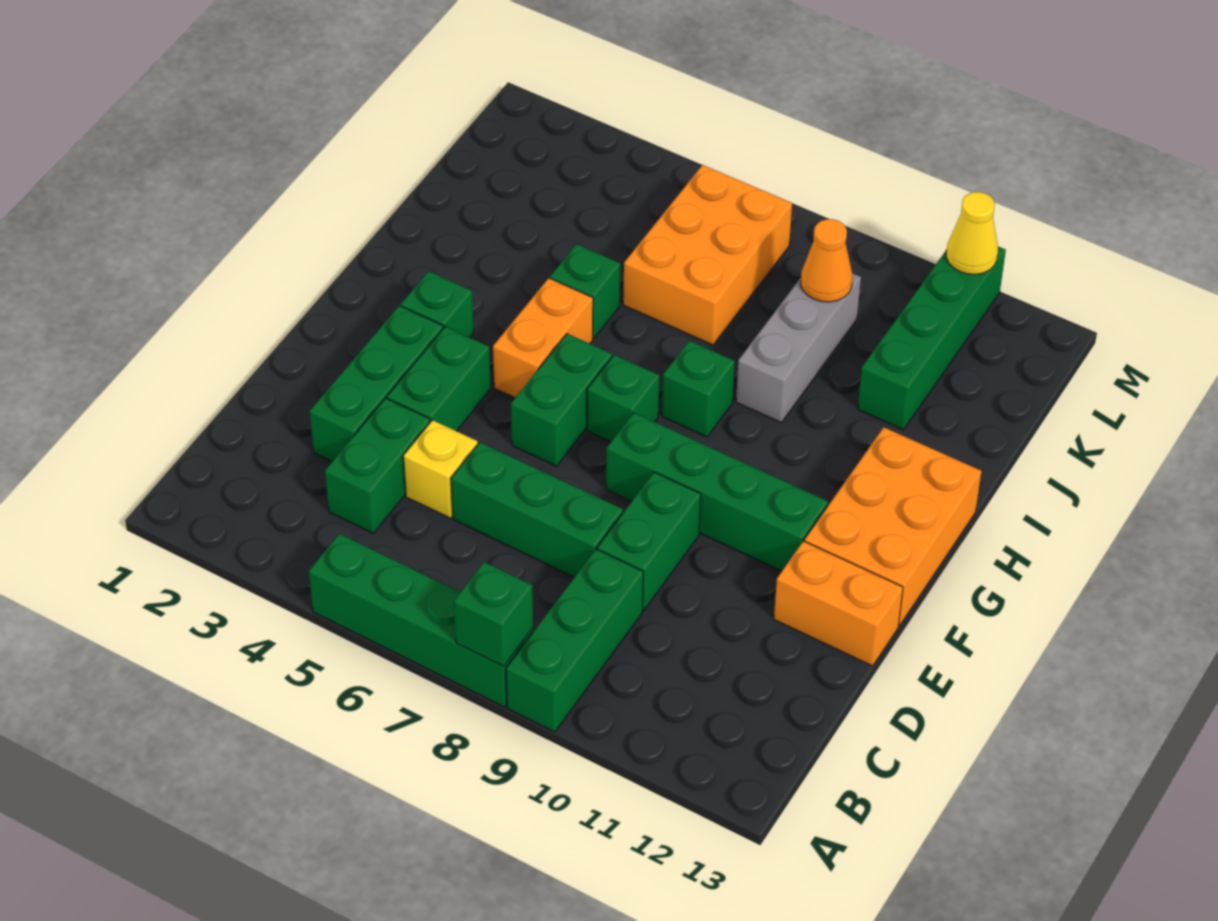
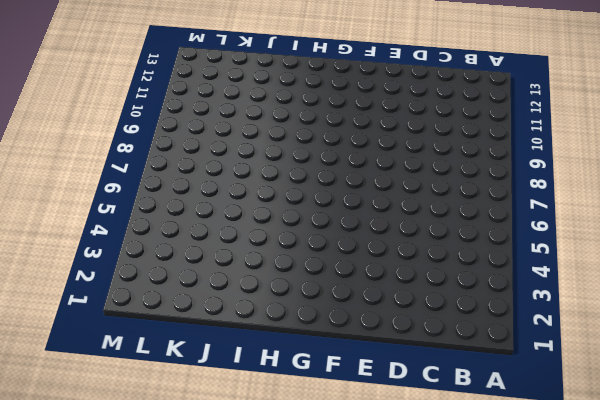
none -> green 1x4 brick [309,534,533,707]
none -> green 1x3 brick [506,549,643,732]
none -> green 1x2 brick [325,398,430,533]

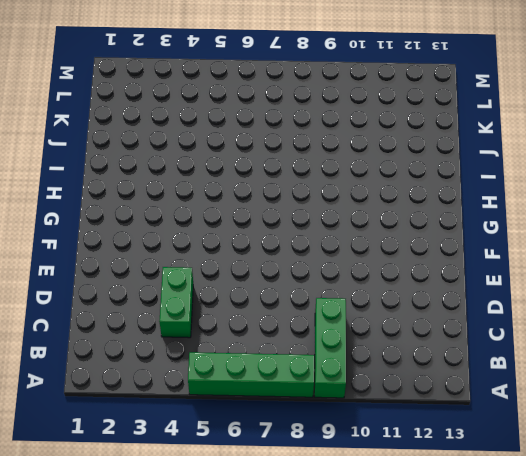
none -> green 1x3 brick [310,306,443,461]
none -> yellow 1x1 brick [403,420,478,518]
none -> green 1x3 brick [451,442,623,577]

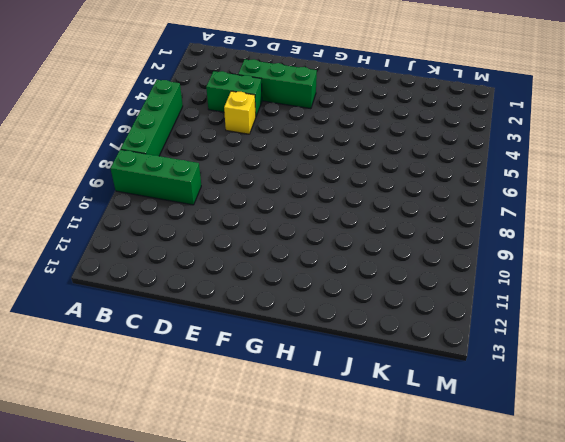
none -> green 1x3 brick [451,442,623,577]
none -> green 1x2 brick [597,472,701,610]
none -> green 1x2 brick [387,327,491,431]

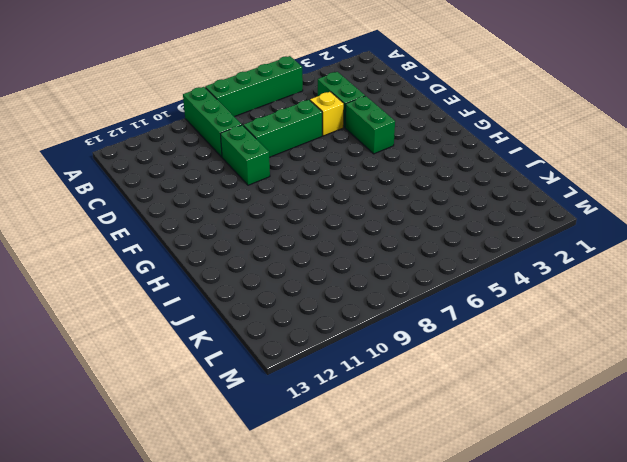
none -> green 1x3 brick [310,306,443,461]
none -> orange 1x2 brick [774,541,903,666]
none -> green 1x2 brick [511,334,612,466]

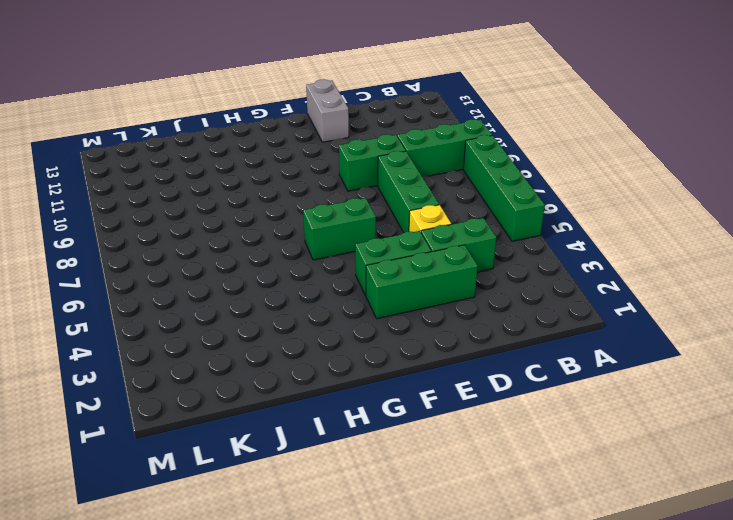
grey 1x2 brick [306,79,349,142] -> orange 1x2 brick [774,541,903,666]
none -> green 1x4 brick [606,413,828,571]
none -> orange 2x3 brick [805,427,981,626]
none -> green 1x1 brick [401,271,474,338]

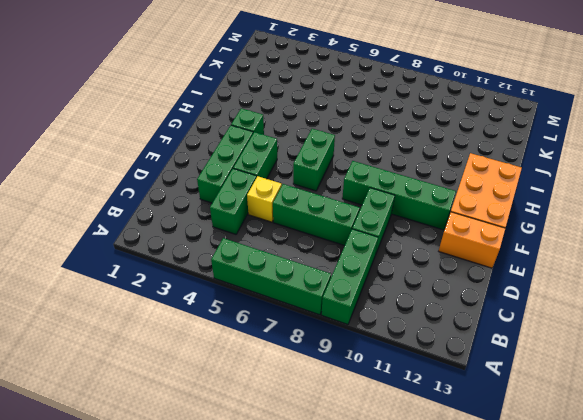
none -> orange 1x2 brick [493,278,593,398]
none -> green 1x1 brick [587,355,659,442]
none -> green 1x1 brick [662,341,735,437]

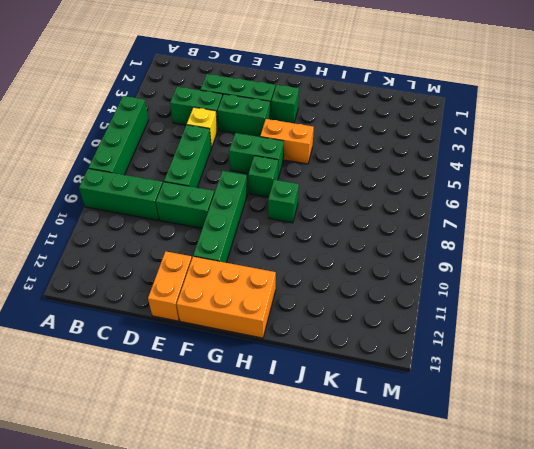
none -> green 1x1 brick [550,244,620,338]
none -> grey 1x3 brick [736,273,861,422]
none -> orange 2x3 brick [623,165,792,345]

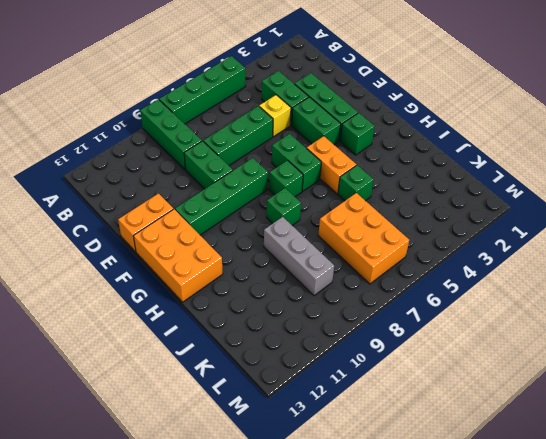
none -> green 1x4 brick [858,247,1006,430]
none -> green 1x1 brick [454,562,533,666]
none -> orange 1x1 cone [801,219,852,302]

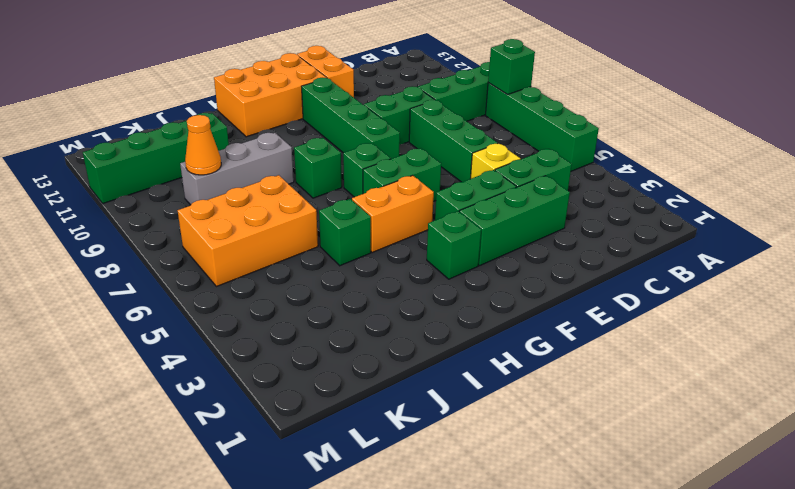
none -> yellow 1x1 cone [946,192,998,274]

